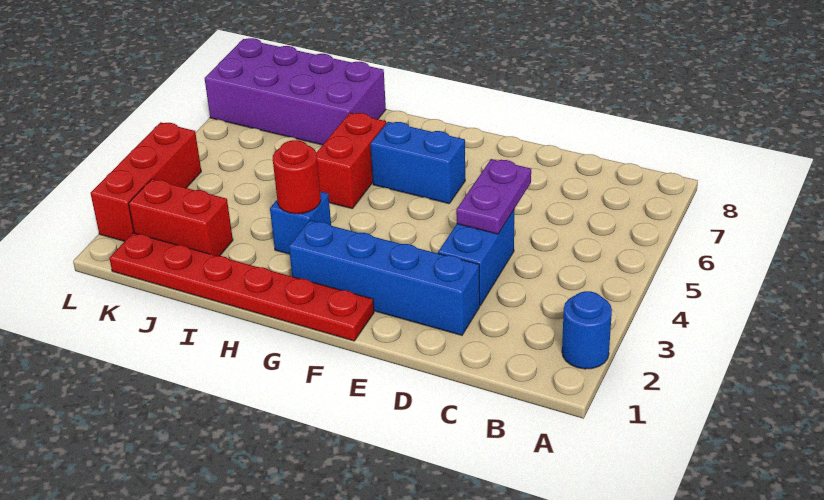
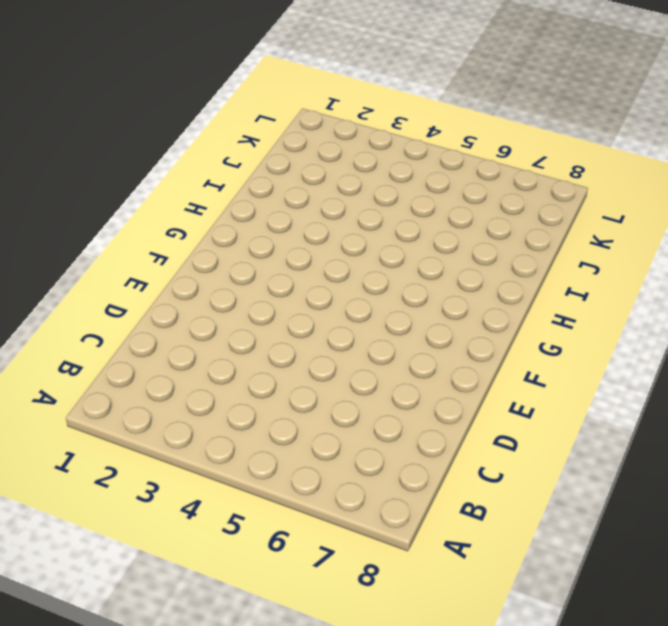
none -> blue 1x1 round brick [562,291,612,369]
none -> blue 1x4 brick [289,220,480,335]
none -> blue 1x2 brick [438,210,514,305]

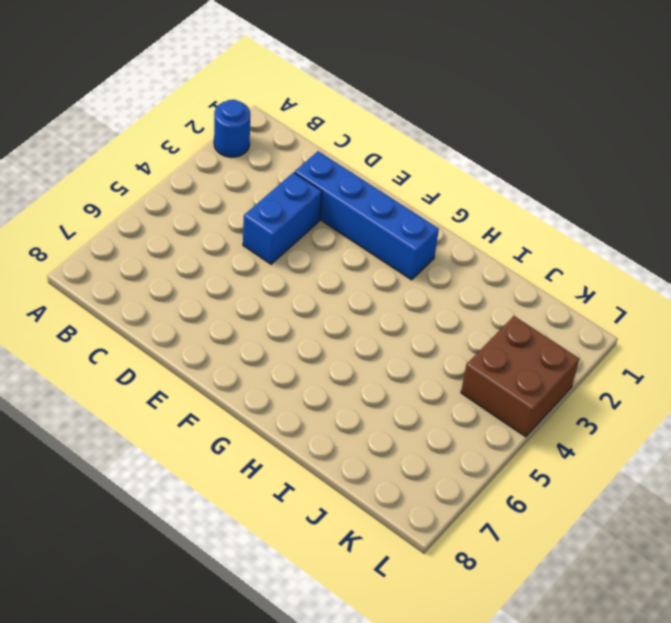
brown 2x2 brick [461,316,579,437] -> red 1x3 brick [91,122,201,241]
none -> red 1x6 plate [109,233,374,341]
none -> blue 1x2 brick [370,122,465,204]
none -> blue 1x1 brick [270,191,331,254]

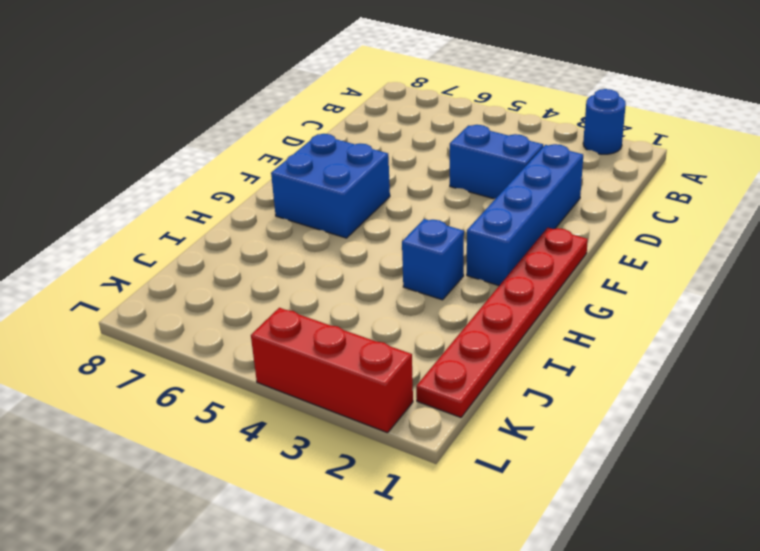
blue 2x2 brick [271,134,390,238] -> blue 1x2 brick [370,122,465,204]
none -> red 1x2 brick [316,113,386,208]
none -> purple 2x4 brick [205,38,386,145]
none -> red 1x2 brick [129,179,233,256]

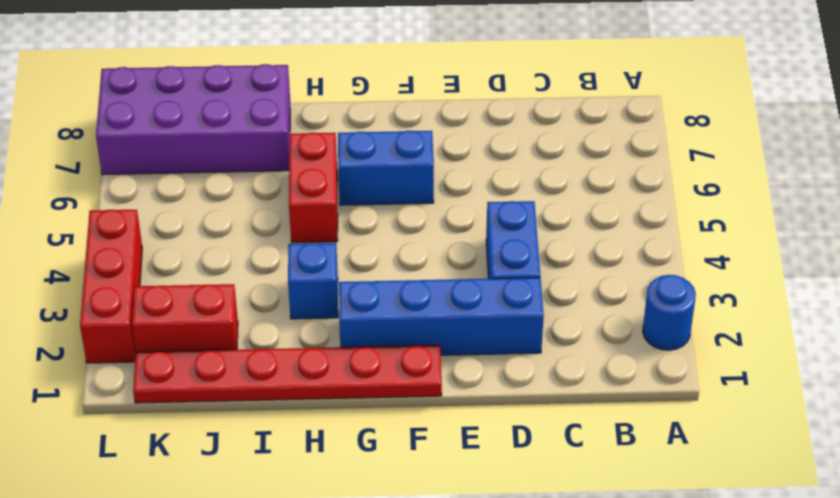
none -> purple 1x2 plate [456,159,531,234]
none -> red 1x1 round brick [273,140,321,214]

